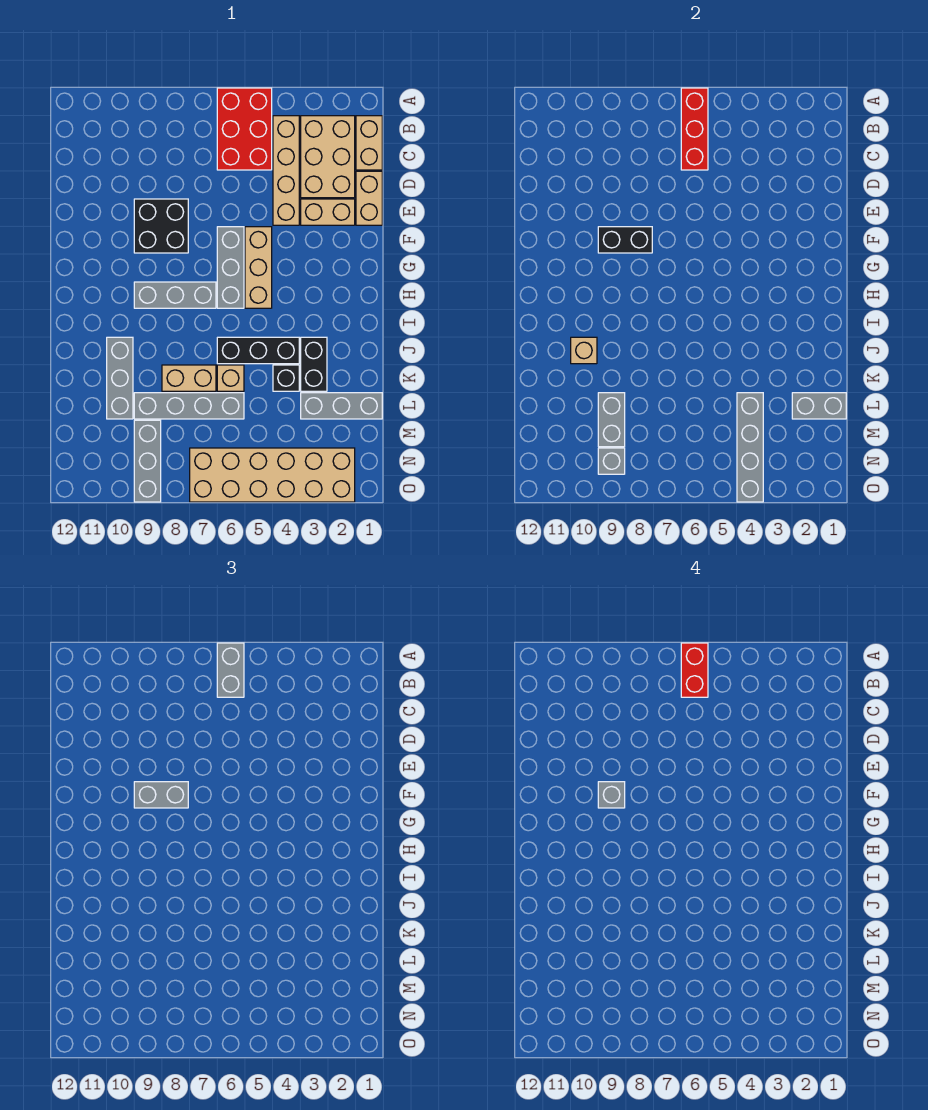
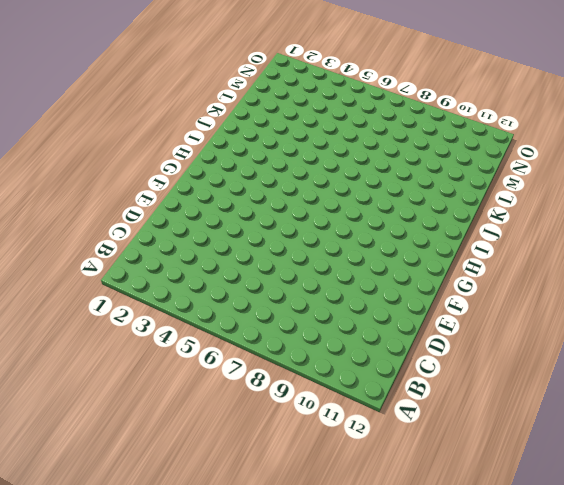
none -> red 2x3 brick [217,88,272,170]
none -> tan 1x2 brick [356,116,382,170]
none -> tan 2x3 brick [301,116,355,198]
none -> tan 1x4 brick [273,116,299,225]

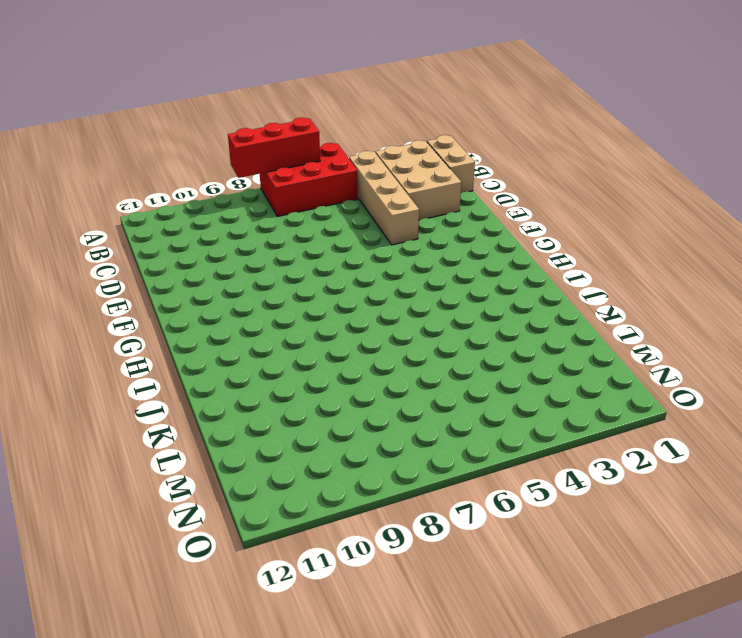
red 2x3 brick [260,143,358,217] -> red 2x3 brick turned to [217,88,272,170]
red 1x3 brick [228,118,320,178] -> red 1x3 brick turned to [681,88,708,170]
none -> tan 1x2 brick [356,171,382,225]
none -> tan 1x2 brick [301,199,355,225]
none -> black 2x2 brick [134,199,188,253]
none -> tan 1x3 brick [245,227,272,308]

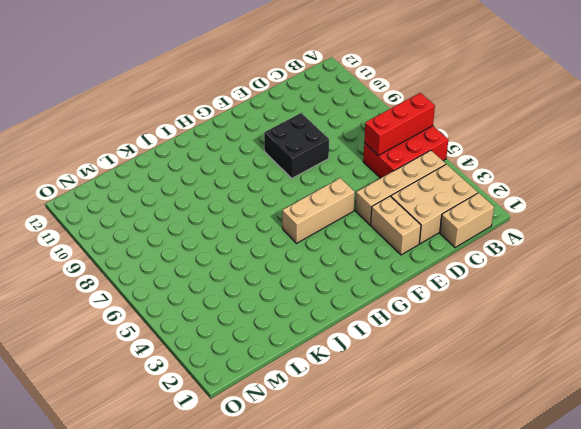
none -> tan 1x2 brick [356,171,382,225]
none -> grey 1x3 brick [217,227,244,308]
none -> grey 1x3 brick [134,282,216,308]
none -> black 1x2 brick [301,337,327,391]

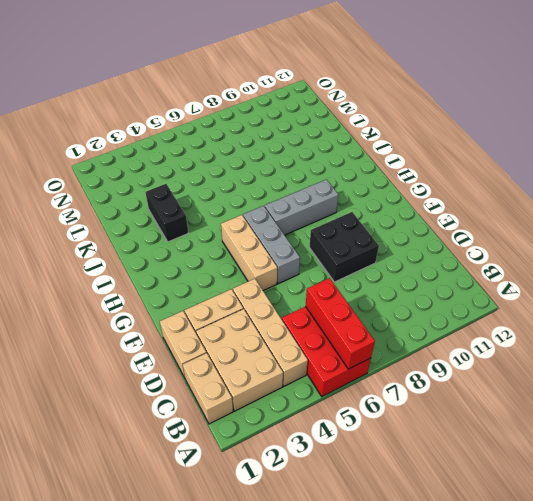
none -> black 1x3 brick [217,337,299,364]
none -> grey 1x3 brick [107,337,133,419]
none -> black 1x1 brick [273,365,299,391]
none -> tan 1x1 brick [217,365,244,391]

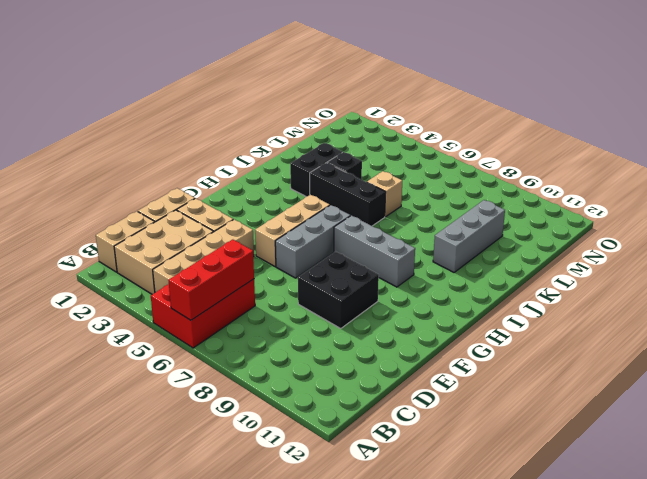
none -> tan 1x2 brick [162,365,216,391]
none -> grey 1x3 brick [301,393,382,419]
none -> grey 1x4 brick [134,393,244,419]
none -> grey 1x3 brick [134,420,161,502]

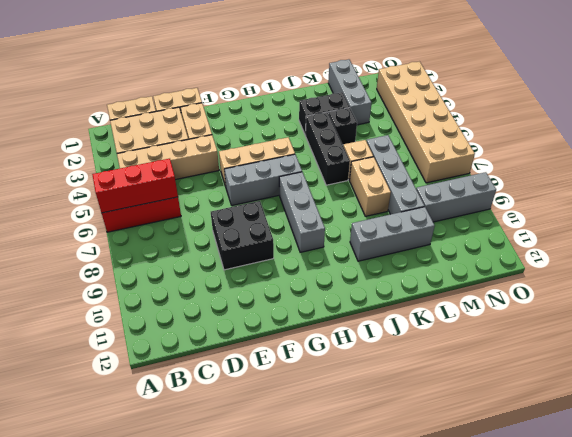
none -> black 1x2 brick [598,227,652,253]
none -> tan 1x1 brick [571,337,597,364]
none -> grey 1x2 brick [792,393,846,419]
none -> grey 1x4 brick [737,393,763,502]

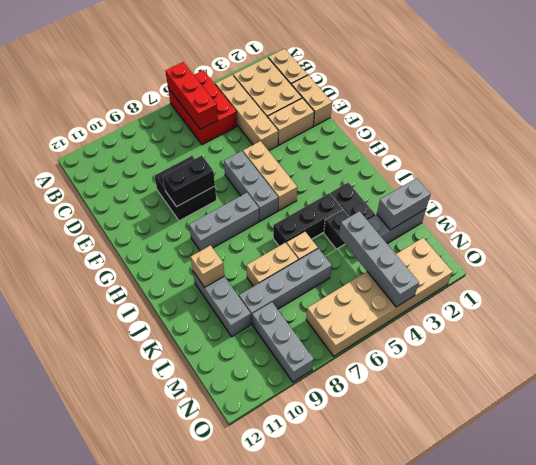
none -> grey 1x2 brick [598,393,625,447]
none -> grey 1x1 brick [598,448,625,474]
none -> grey 1x2 brick [217,643,244,697]
none -> grey 1x2 brick [134,782,188,808]

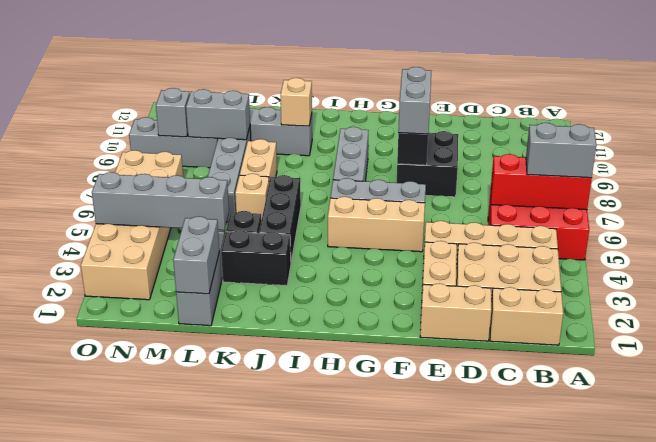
none -> red 1x2 brick [681,643,708,697]
none -> grey 1x1 brick [598,782,625,808]

